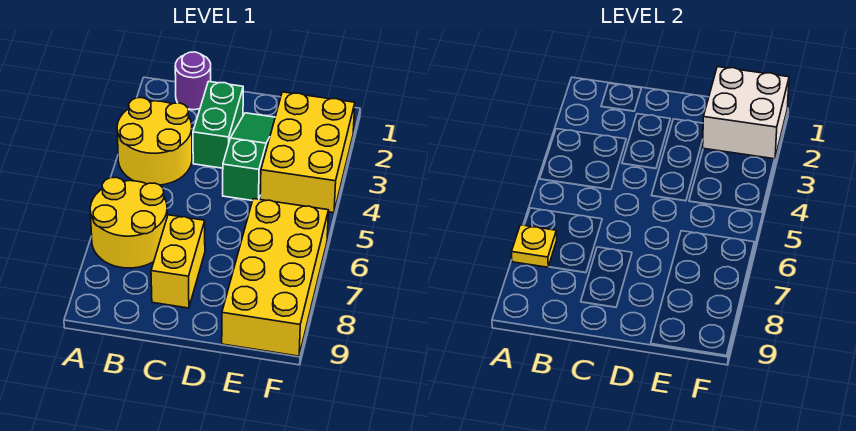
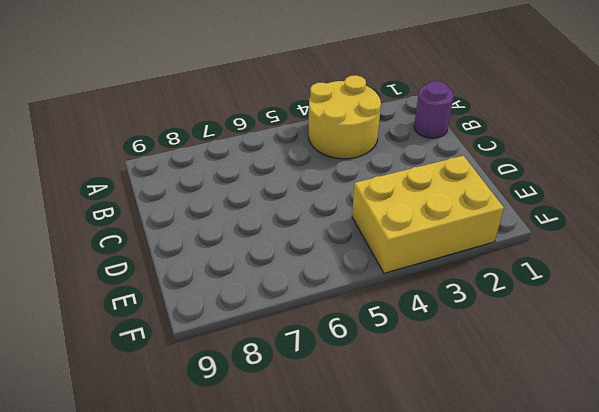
none -> yellow 2x2 round brick [90,177,167,268]
none -> green 1x2 brick [193,81,243,168]

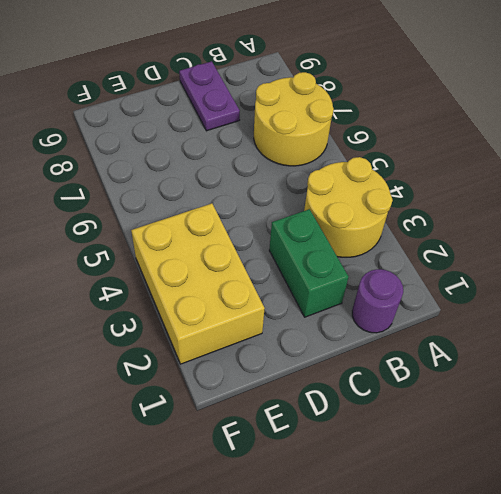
purple 1x2 plate [179,61,240,131] -> yellow 1x2 brick [151,215,205,308]
none -> green 1x3 slope [223,113,275,201]
none -> yellow 2x4 brick [222,199,329,356]

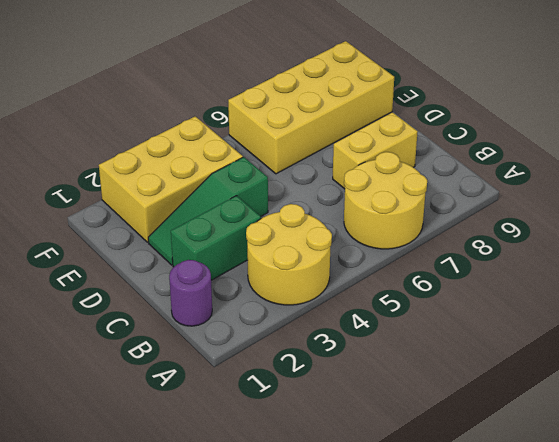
none -> yellow 1x1 plate [511,225,557,267]
none -> white 2x2 brick [703,67,789,159]

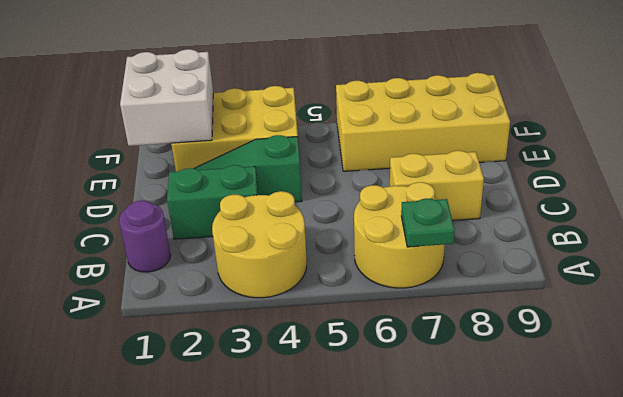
green 1x1 plate [401,198,455,247] -> yellow 1x1 plate [511,225,557,267]

